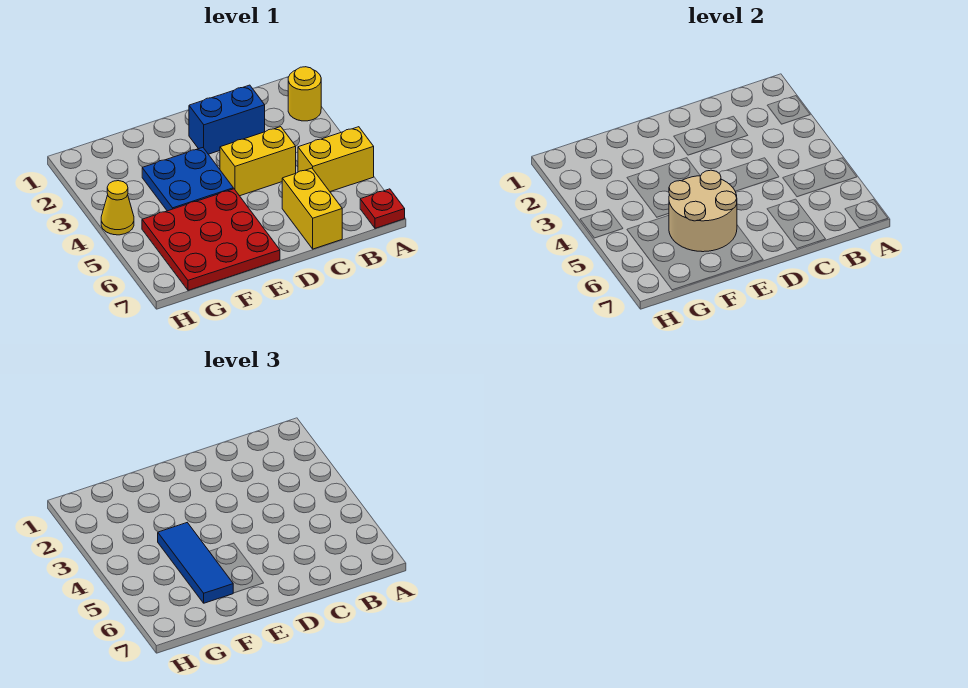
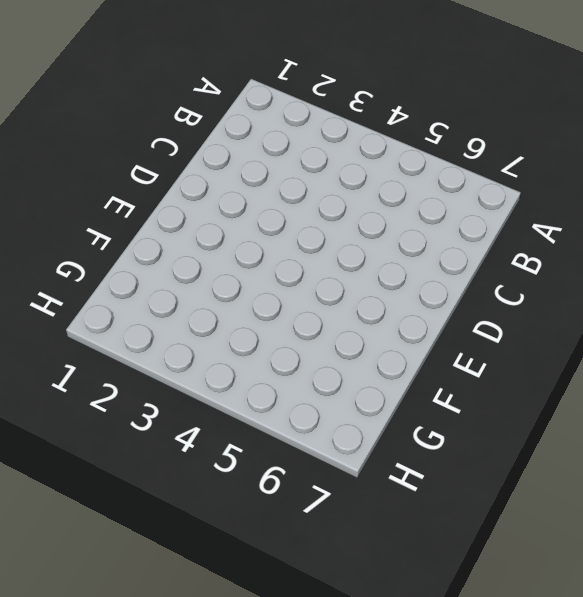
none -> yellow 1x1 round brick [288,67,321,121]
none -> yellow 1x2 brick [298,127,374,192]

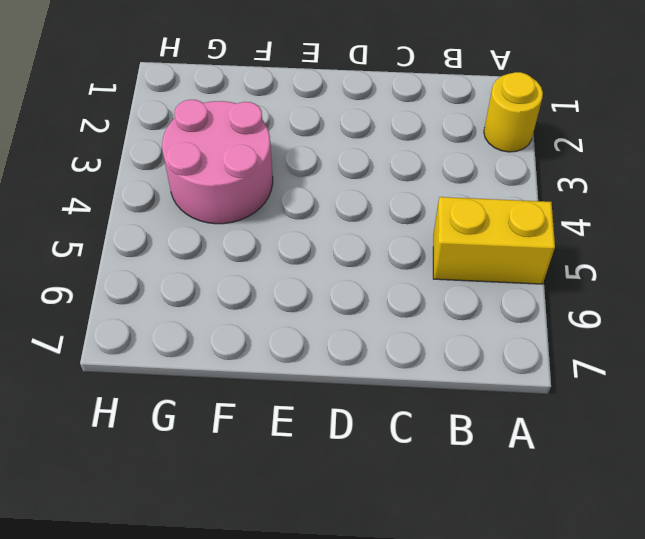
pink 2x2 round brick [162,100,273,224] -> blue 2x2 plate [142,148,233,211]
none -> red 1x1 plate [360,189,405,228]
none -> blue 1x2 brick [189,85,265,154]

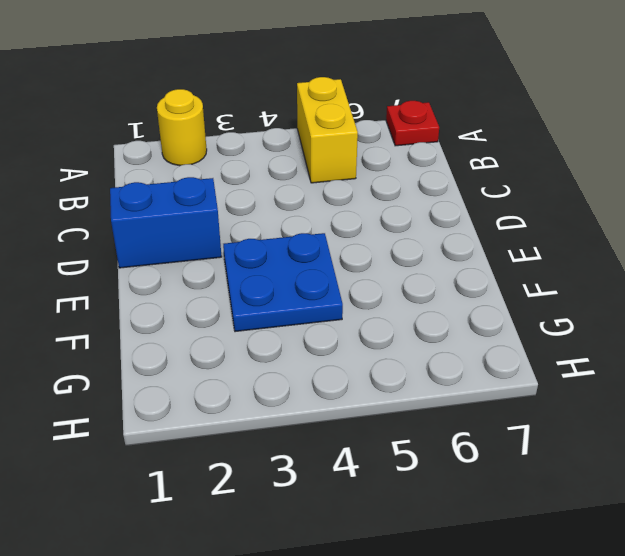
blue 1x2 brick [110,177,222,268] -> blue 1x2 brick turned to [189,85,265,154]
none -> yellow 1x2 brick [220,127,296,196]
none -> yellow 1x2 brick [282,168,342,249]

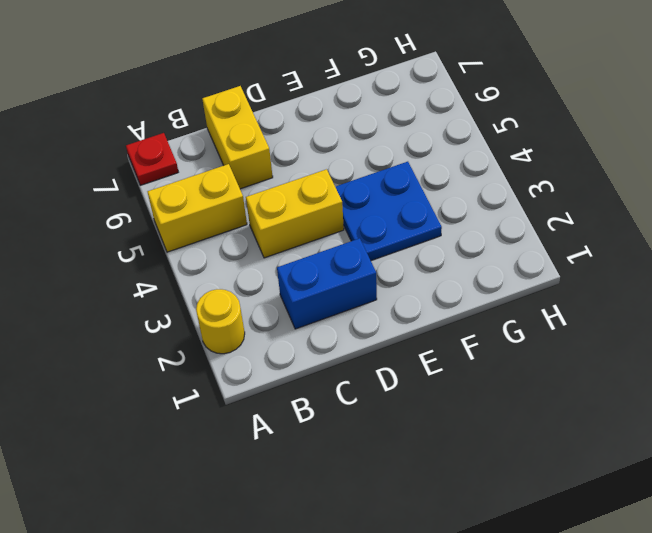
none -> red 3x3 plate [142,189,280,290]
none -> yellow 1x1 cone [101,181,134,235]

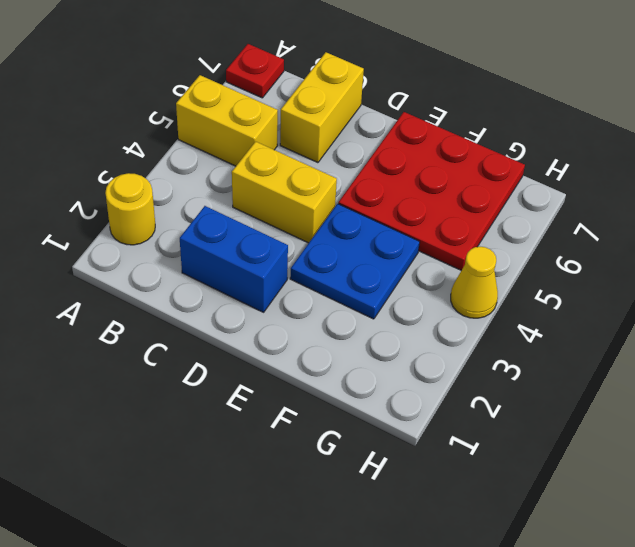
none -> tan 2x2 round brick [669,170,737,252]
none -> blue 1x3 tile [158,523,233,603]

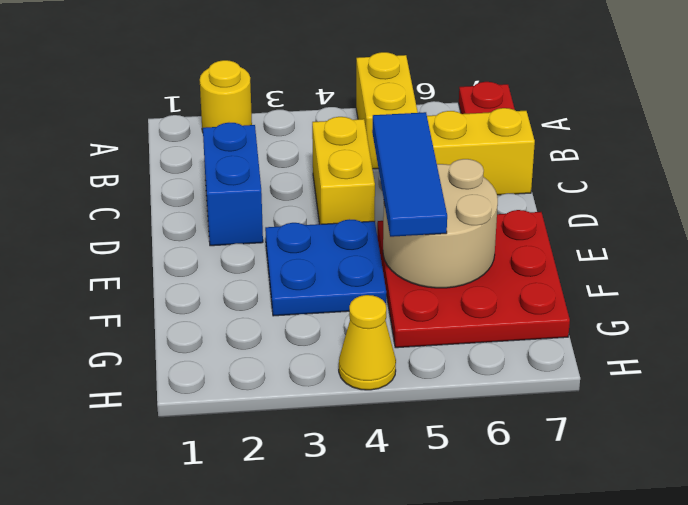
blue 1x3 tile [372,112,447,237] -> blue 1x3 tile turned to [158,523,233,603]

